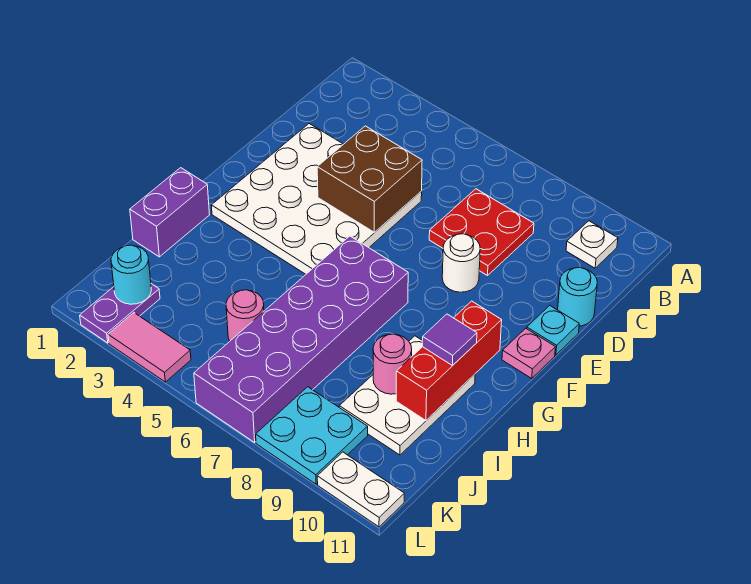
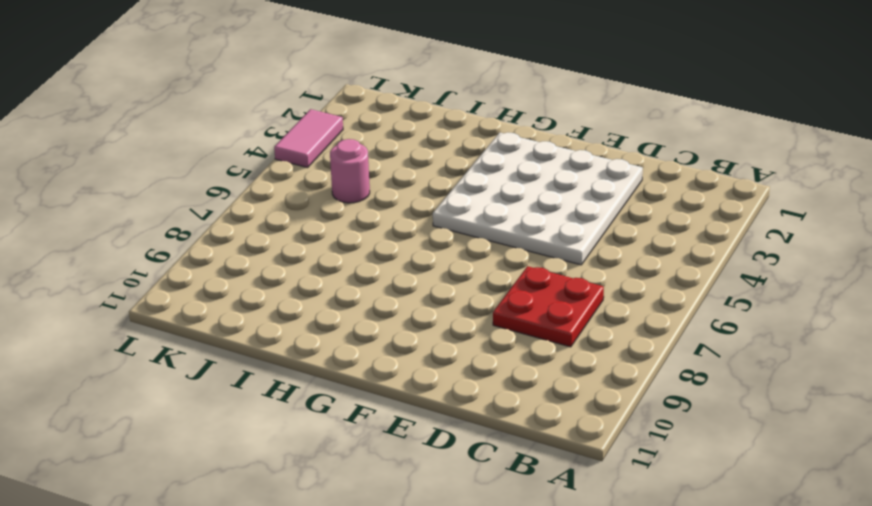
none -> white 1x1 plate [566,221,618,268]
none -> cyan 1x1 round brick [558,268,597,326]
none -> white 1x1 round brick [442,234,480,292]

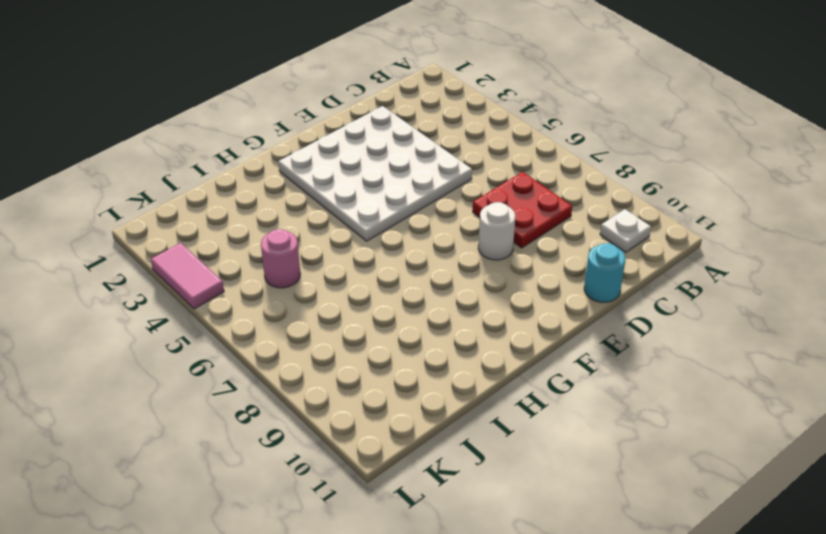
none -> cyan 1x1 plate [527,305,579,355]
none -> pink 1x1 plate [502,328,555,379]
none -> purple 2x6 brick [194,236,408,442]

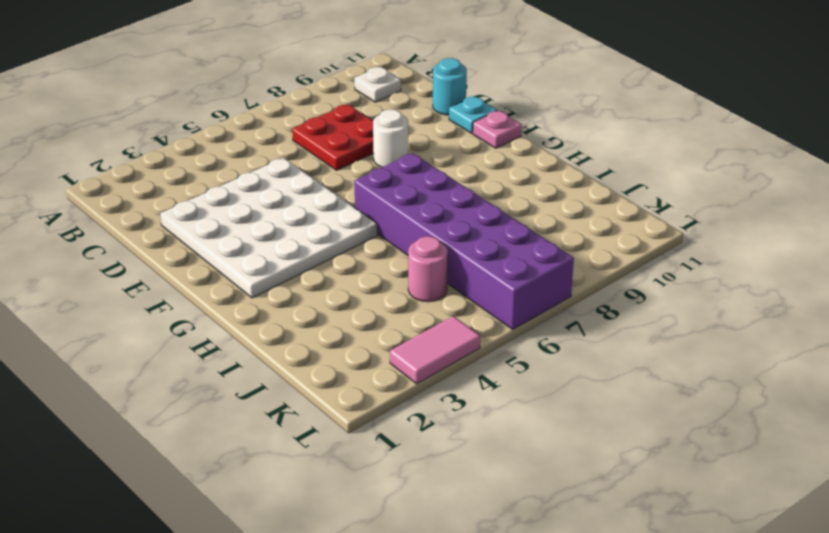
none -> purple 1x2 brick [130,168,210,257]
none -> white 2x3 plate [339,336,475,455]
none -> purple 1x2 plate [80,284,160,343]

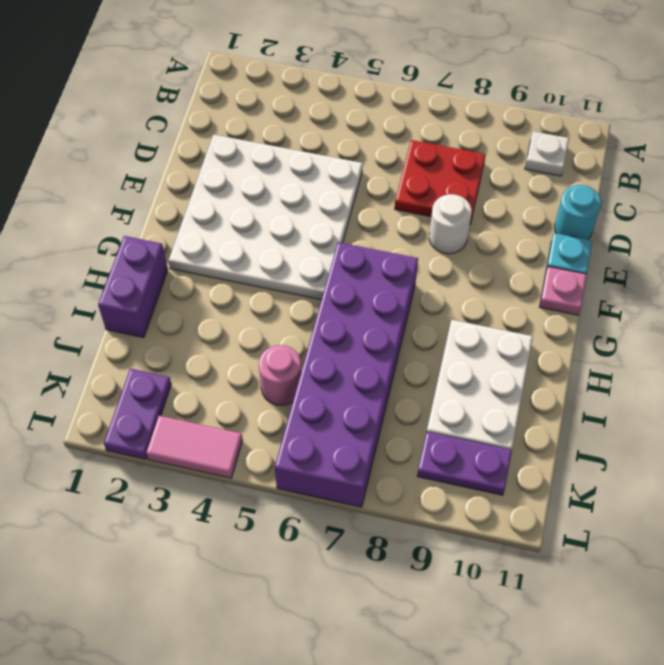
purple 1x2 plate [417,432,512,495] -> cyan 2x2 plate [256,387,368,484]
none -> white 1x2 plate [317,452,404,527]
none -> brown 2x2 brick [317,126,422,232]
none -> red 1x3 brick [396,301,502,420]

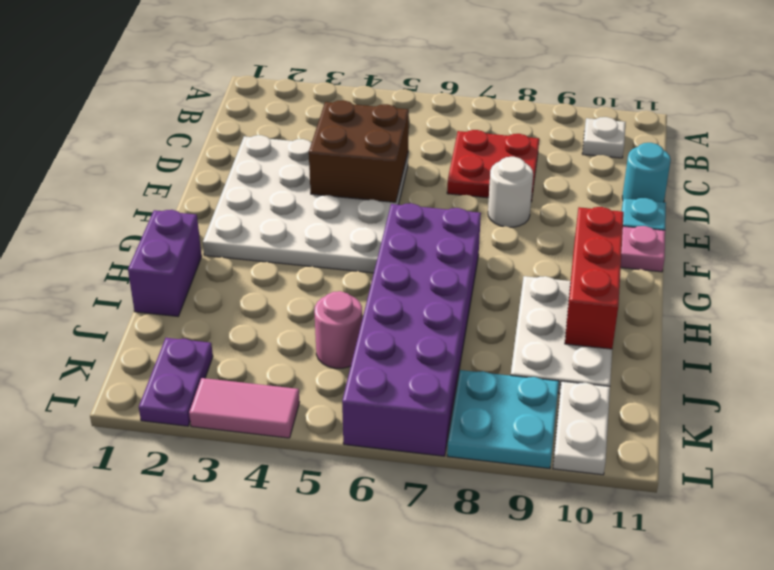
white 1x2 plate [553,381,610,475] -> white 1x2 plate turned to [317,452,404,527]
none -> pink 1x1 round brick [373,334,412,394]
none -> cyan 1x1 round brick [111,245,151,304]
none -> purple 1x1 tile [422,314,477,366]

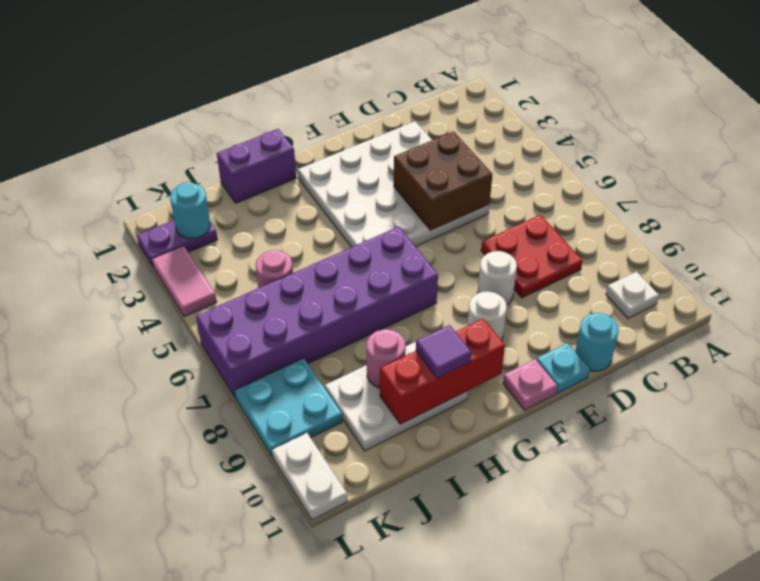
white 1x1 round brick [467,292,507,341] -> none

